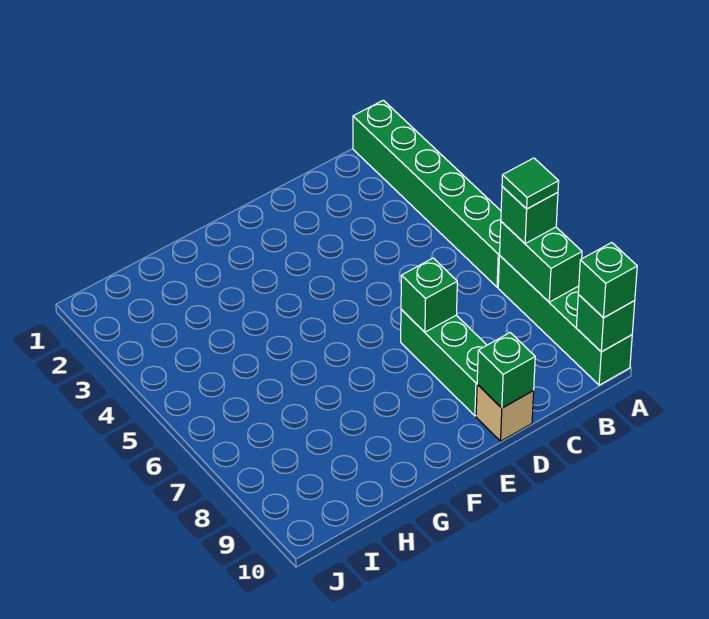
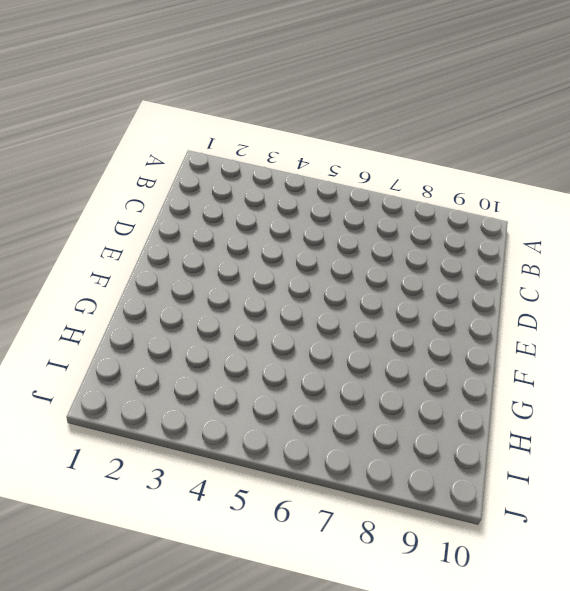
none -> green 1x6 brick [353,100,501,287]
none -> green 1x4 brick [498,256,632,385]

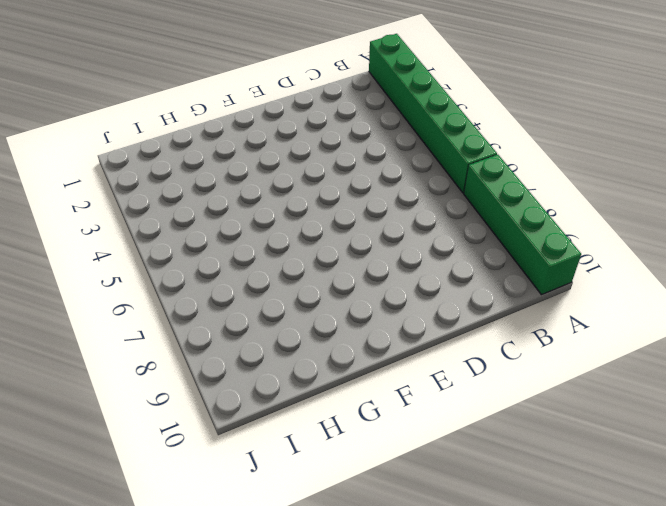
none -> green 1x3 brick [401,310,487,416]
none -> tan 1x1 brick [476,385,534,441]

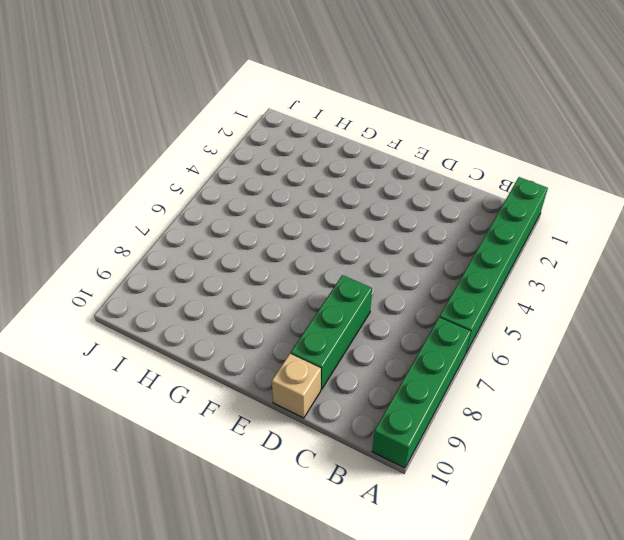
none -> green 1x2 brick [500,222,582,302]
none -> green 1x1 brick [576,295,635,352]

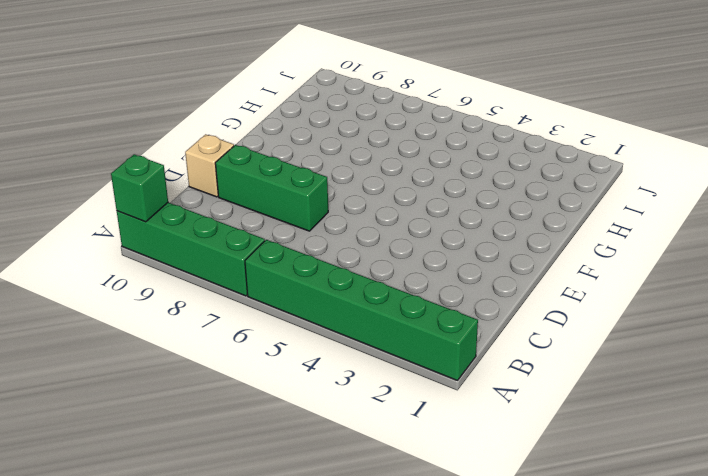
none -> green 1x2 brick [500,222,582,302]
none -> green 1x1 brick [401,258,457,332]

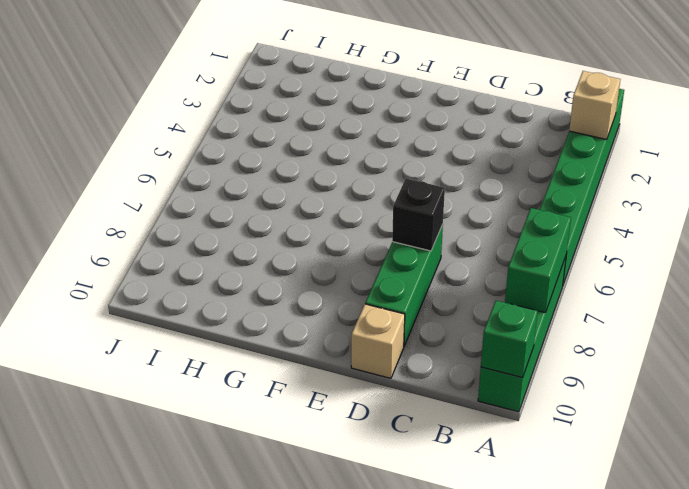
tan 1x1 brick [569,71,620,139] -> none
black 1x1 brick [392,178,445,251] -> green 1x1 brick [401,258,457,332]
none -> green 1x1 brick [477,333,535,408]
none -> green 1x1 brick [501,186,558,244]

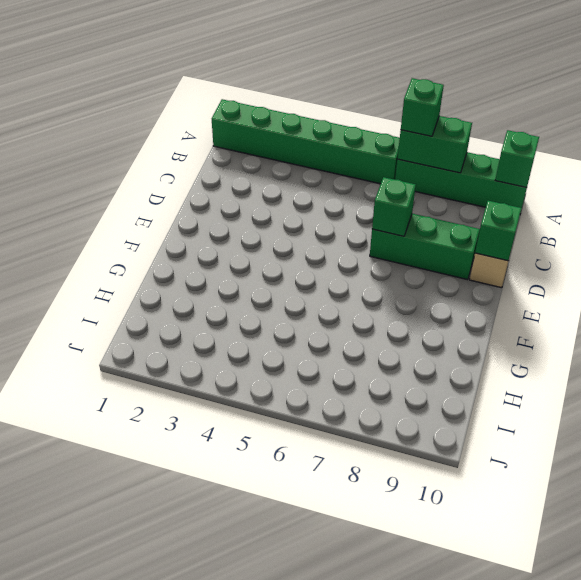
none -> green 1x1 brick [578,243,637,318]
none -> green 1x1 tile [502,158,559,209]

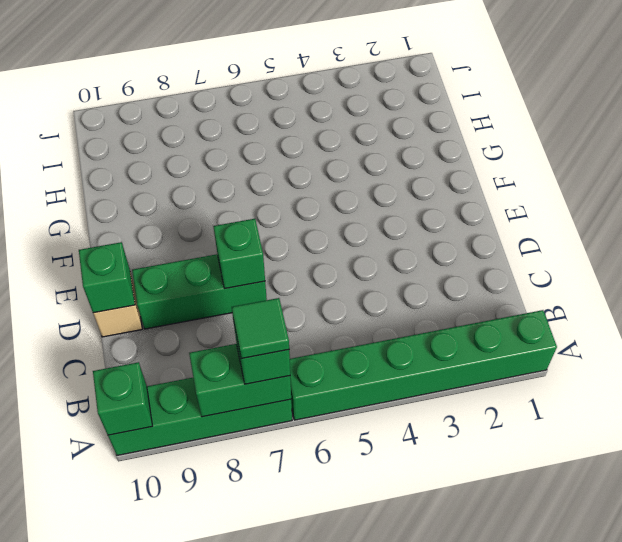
none -> green 1x1 brick [578,243,637,318]

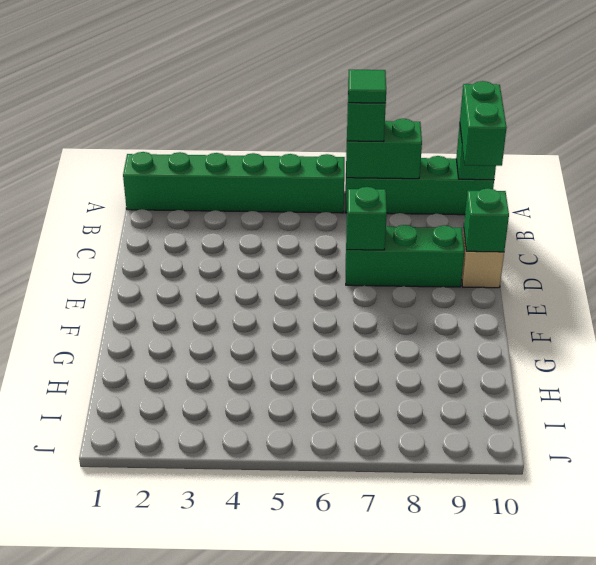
green 1x2 brick [460,81,507,166] -> green 1x1 brick [578,243,637,318]

